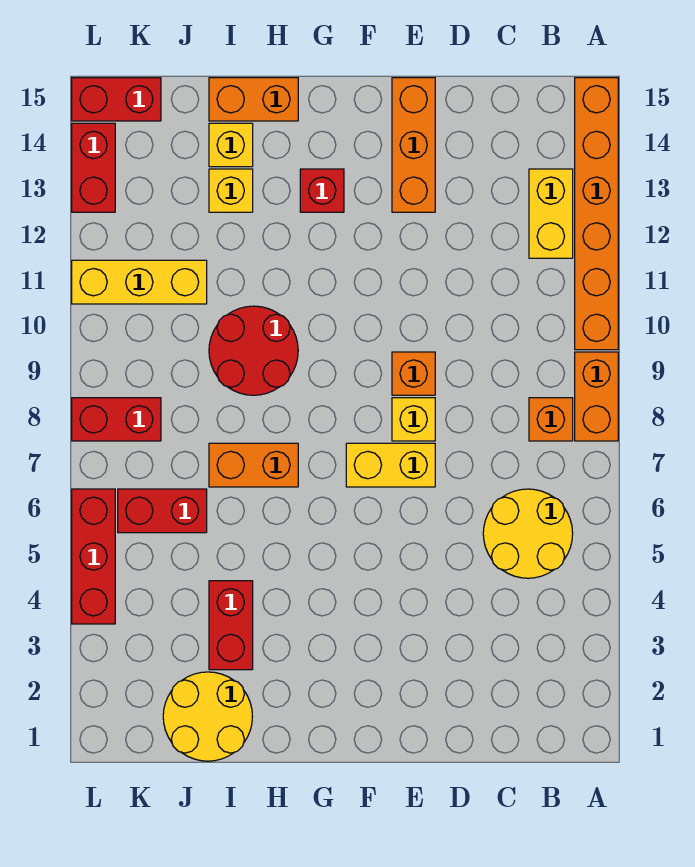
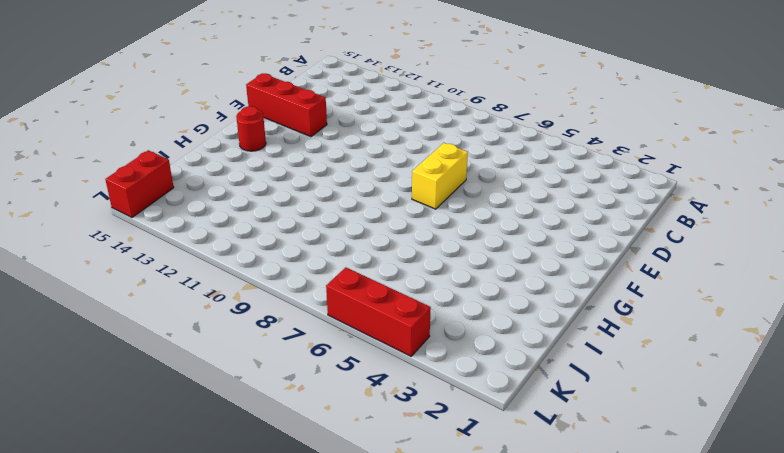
red 1x3 brick [246,73,327,137] -> orange 1x3 brick [392,78,435,212]
red 1x1 round brick [236,106,266,151] -> none
none -> orange 1x2 brick [575,352,618,441]
none -> orange 1x6 brick [575,78,618,350]
none -> yellow 2x2 round brick [483,489,573,578]

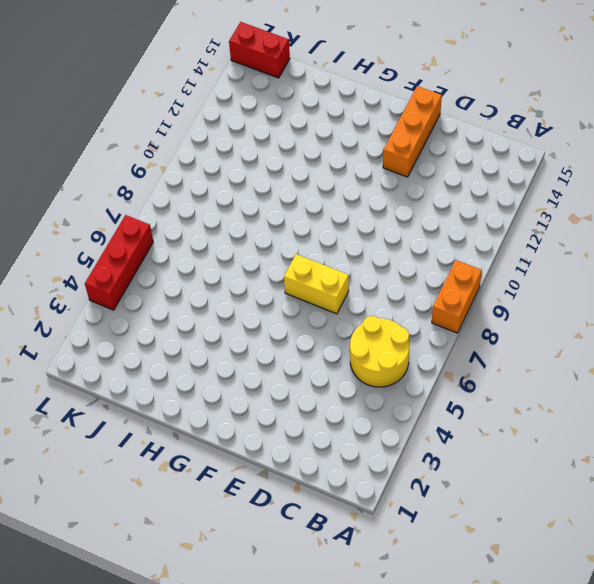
none -> orange 1x6 brick [575,78,618,350]
none -> orange 1x1 brick [529,398,573,441]
none -> yellow 1x2 brick [529,169,573,258]

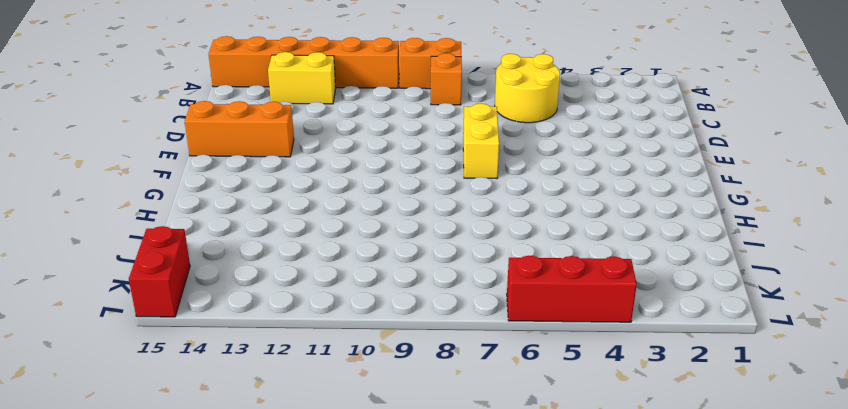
none -> yellow 1x1 brick [392,398,435,441]
none -> orange 1x1 brick [392,352,435,395]
none -> red 1x1 brick [300,169,344,212]

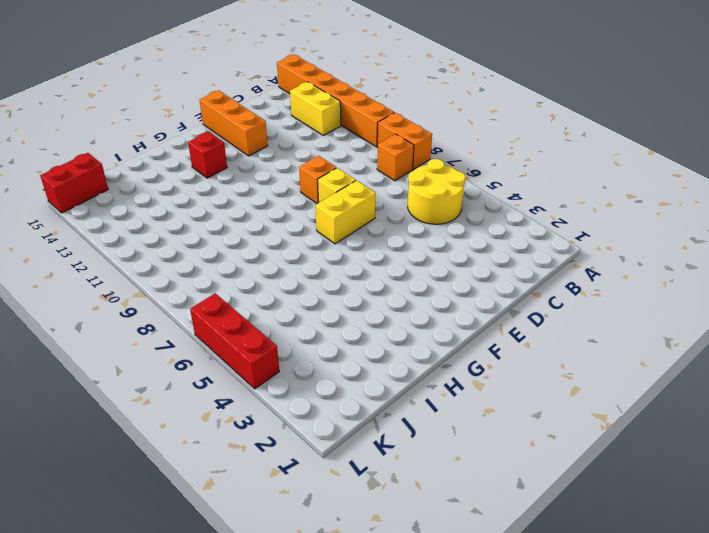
none -> orange 1x2 brick [209,443,298,487]
none -> red 2x2 round brick [209,306,298,395]
none -> orange 1x2 brick [209,78,298,121]

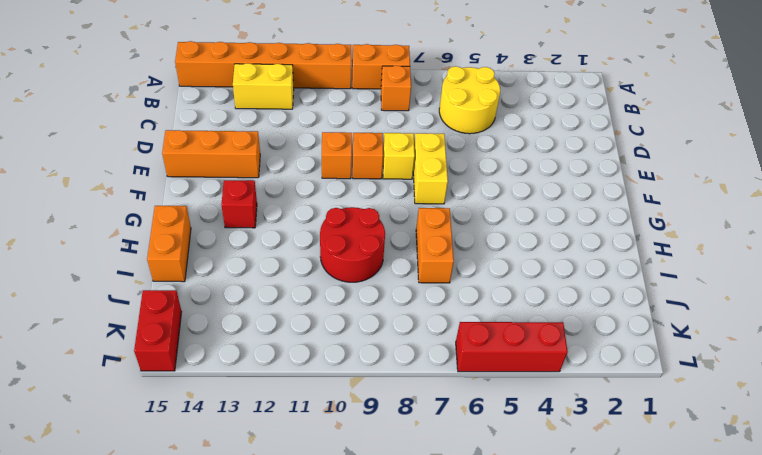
orange 1x1 brick [322,132,352,179] -> none
none -> yellow 2x2 round brick [163,672,253,761]
none -> red 1x2 brick [209,581,253,670]
none -> yellow 1x1 brick [209,169,253,212]

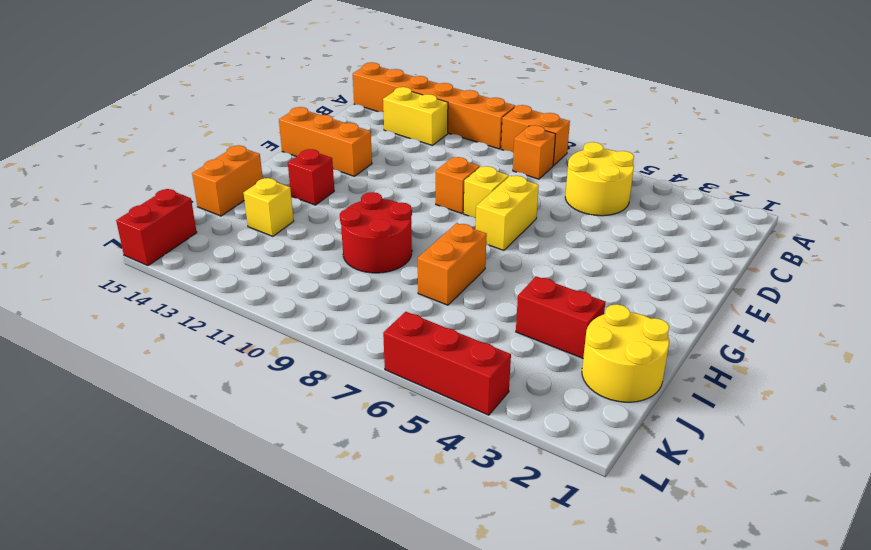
none -> yellow 1x1 brick [209,123,253,167]
none -> red 1x2 brick [118,489,207,533]
none -> yellow 1x3 brick [72,260,207,304]

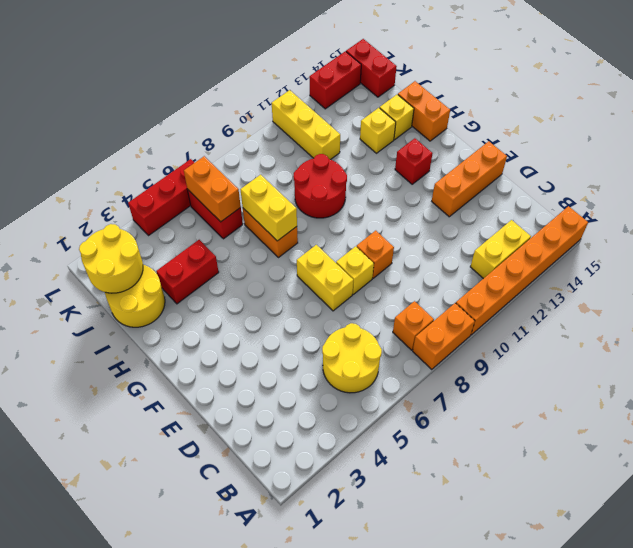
yellow 1x2 brick [240,175,297,241] -> none
yellow 2x2 round brick [79,224,143,293] -> none
orange 1x2 brick [184,156,241,222] -> none
none -> red 1x2 brick [72,398,161,441]

